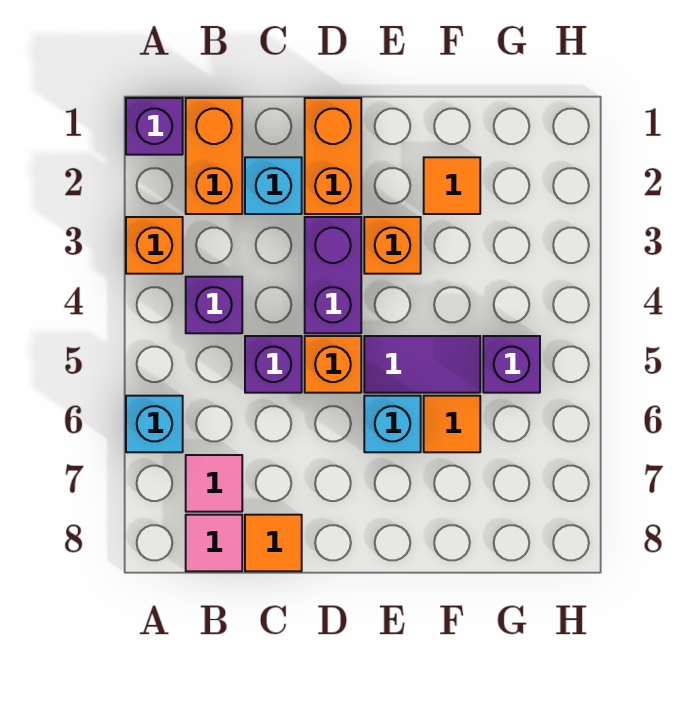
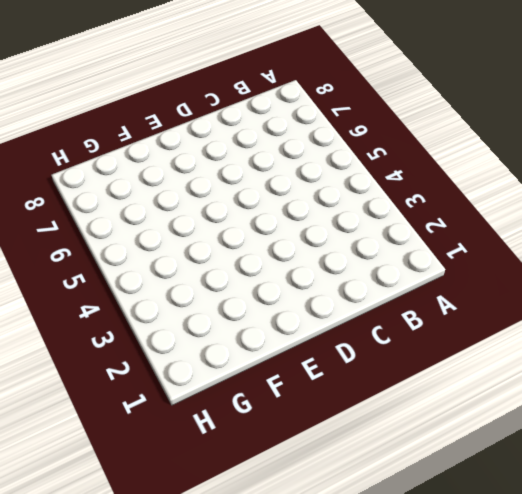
none -> purple 1x1 brick [126,98,183,155]
none -> orange 1x1 brick [126,217,183,274]
none -> cyan 1x1 brick [126,396,183,452]

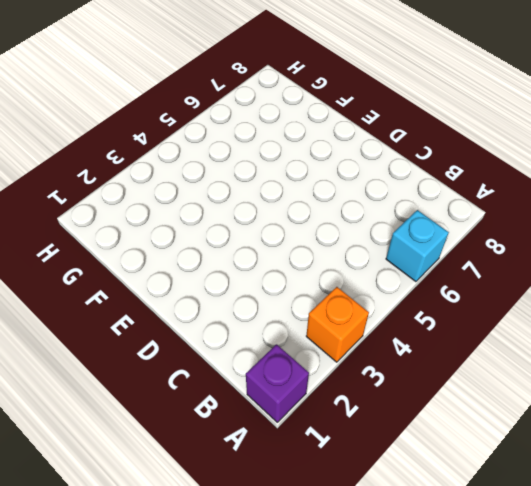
none -> orange 1x2 brick [186,98,242,214]
none -> purple 1x1 brick [186,277,242,333]
none -> pink 1x1 tile [186,455,242,512]

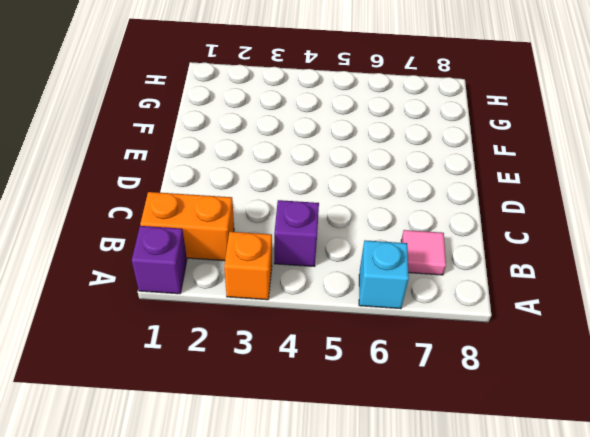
none -> pink 1x1 tile [186,515,242,571]
none -> cyan 1x1 brick [245,157,302,214]
none -> purple 1x1 brick [245,336,302,393]

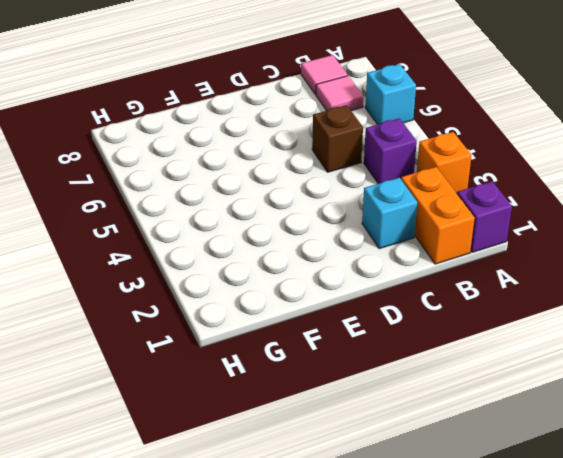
brown 1x1 brick [312,105,363,172] -> purple 1x1 brick [245,336,302,393]
none -> orange 1x1 tile [245,515,302,571]
none -> orange 1x2 brick [305,98,361,214]
none -> purple 1x2 brick [305,217,361,333]

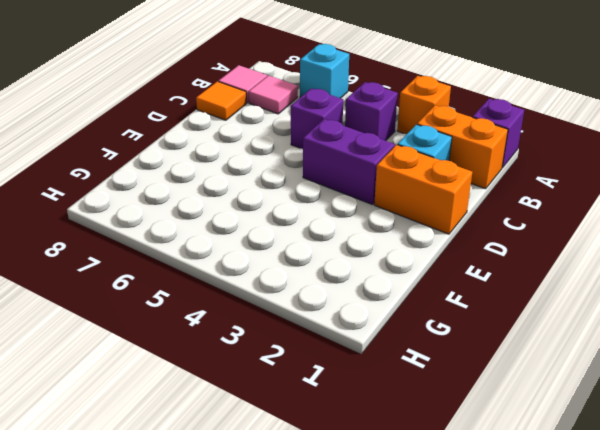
none -> orange 1x1 brick [305,336,361,393]
none -> orange 1x1 brick [364,217,421,274]
none -> purple 1x2 tile [364,336,480,393]

